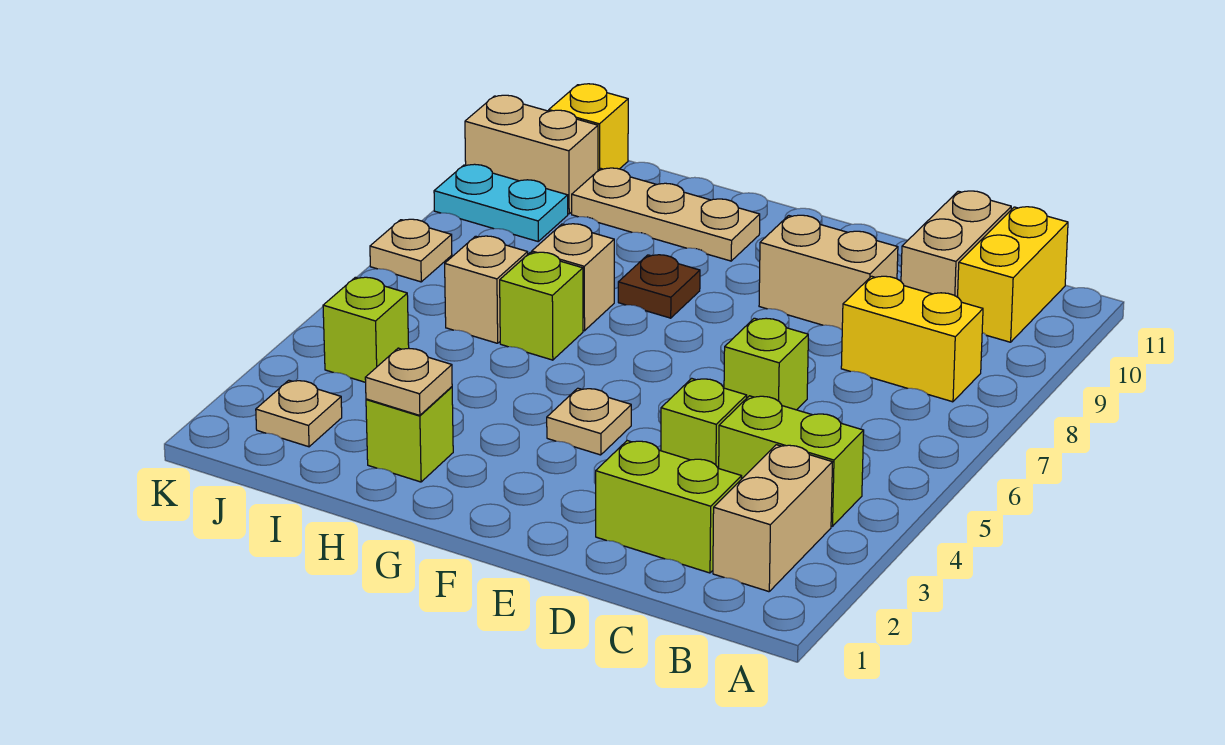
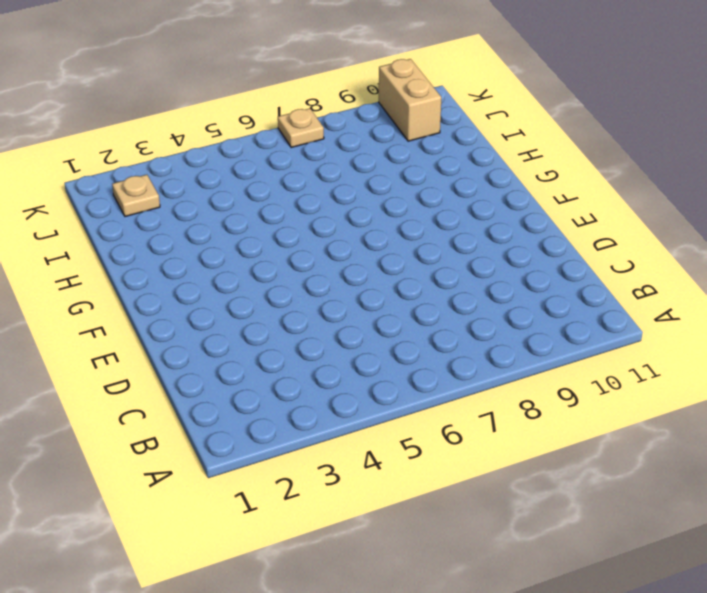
none -> tan 1x2 brick [713,445,832,592]
none -> lime 1x2 brick [719,396,864,526]
none -> yellow 1x2 brick [841,276,983,402]

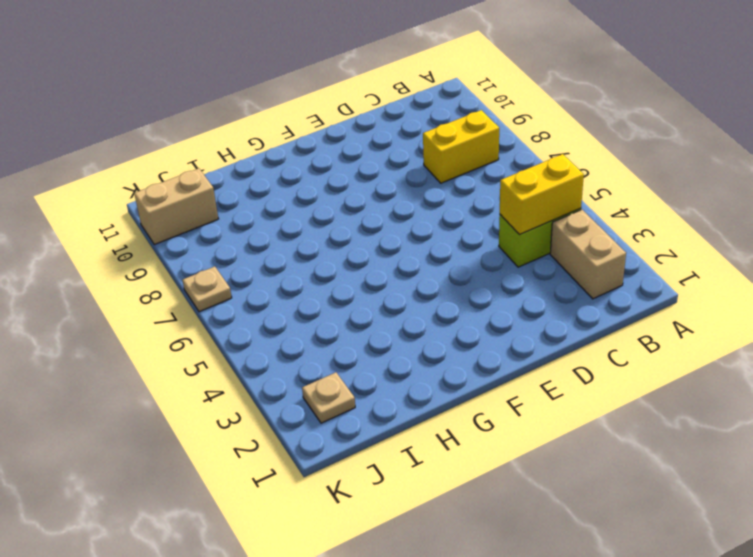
yellow 1x2 brick [500,154,584,235] -> yellow 1x2 brick turned to [958,207,1068,342]
none -> lime 1x2 brick [596,441,742,573]
none -> tan 1x2 brick [901,191,1011,297]
none -> lime 1x1 brick [661,378,747,468]

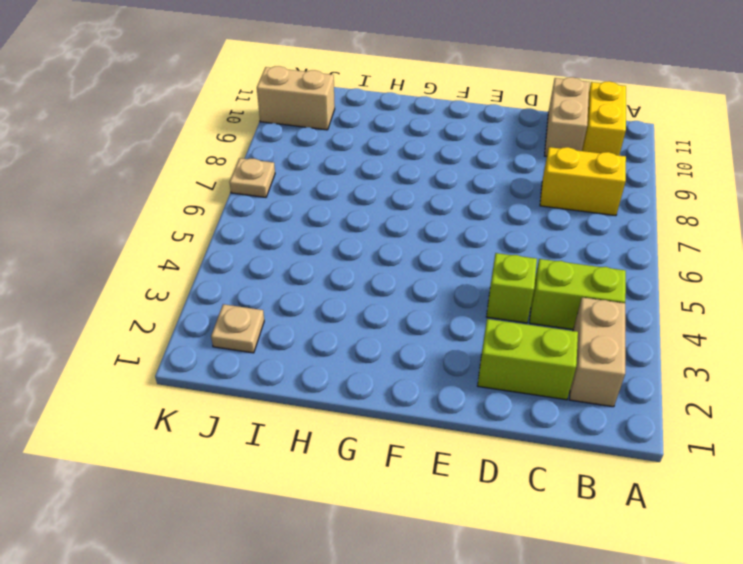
none -> lime 1x1 brick [724,318,808,410]
none -> tan 1x2 brick [759,215,898,330]
none -> tan 1x1 plate [547,388,631,455]

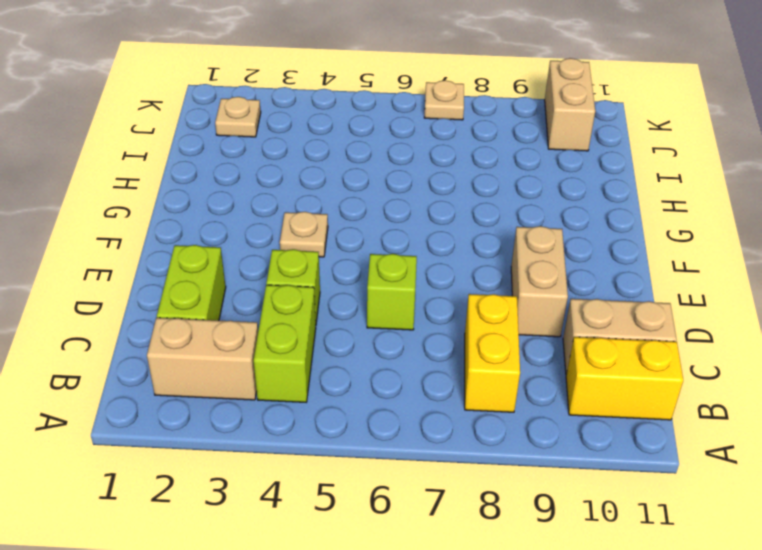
none -> brown 1x1 plate [618,255,700,318]
none -> tan 1x3 plate [572,168,760,261]
none -> lime 1x1 brick [366,387,453,482]

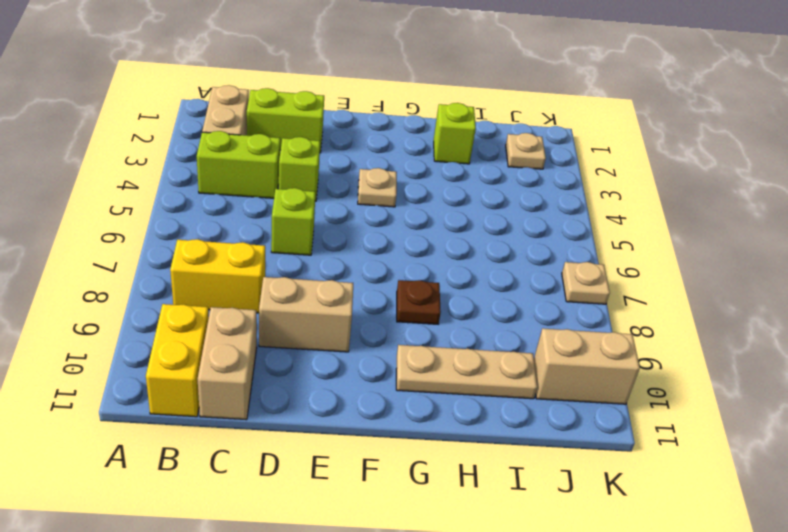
none -> lime 1x1 brick [500,252,583,360]
none -> tan 1x1 brick [532,224,614,331]
none -> tan 1x1 brick [445,236,528,343]

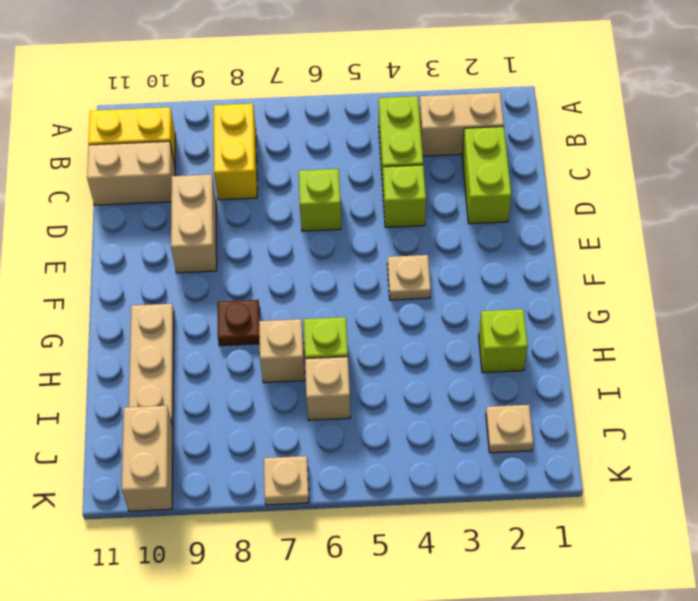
none -> lime 1x1 brick [323,277,409,382]
none -> cyan 1x2 plate [434,164,568,241]
none -> yellow 1x1 brick [549,84,628,170]

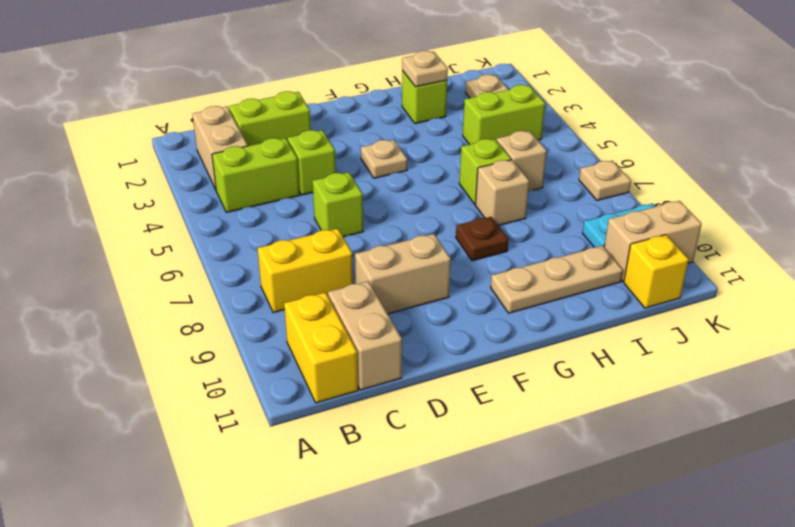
lime 1x2 brick [463,85,545,145] -> lime 1x1 brick [323,277,409,382]

